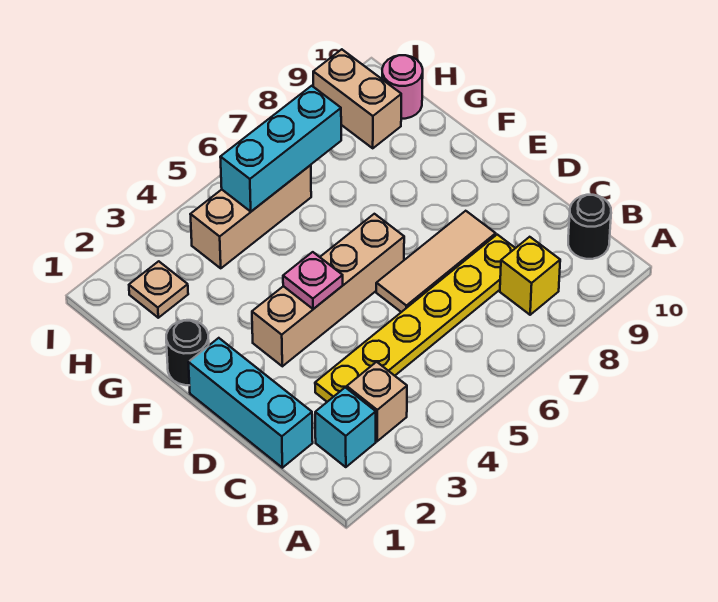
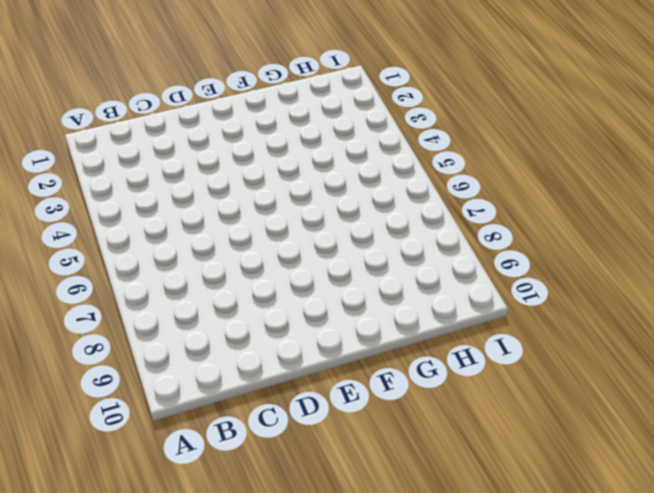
none -> cyan 1x1 brick [315,387,376,467]
none -> tan 1x1 brick [347,362,407,441]
none -> yellow 1x1 brick [500,237,560,315]

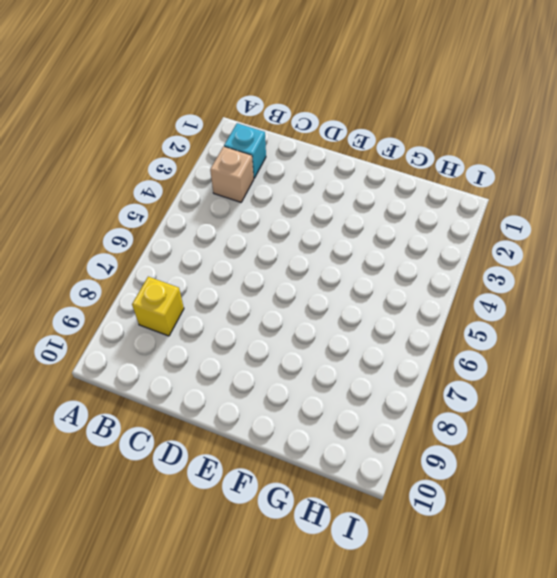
none -> black 1x1 round brick [568,195,611,259]
none -> cyan 1x3 brick [188,338,313,468]
none -> yellow 1x6 plate [315,235,515,402]

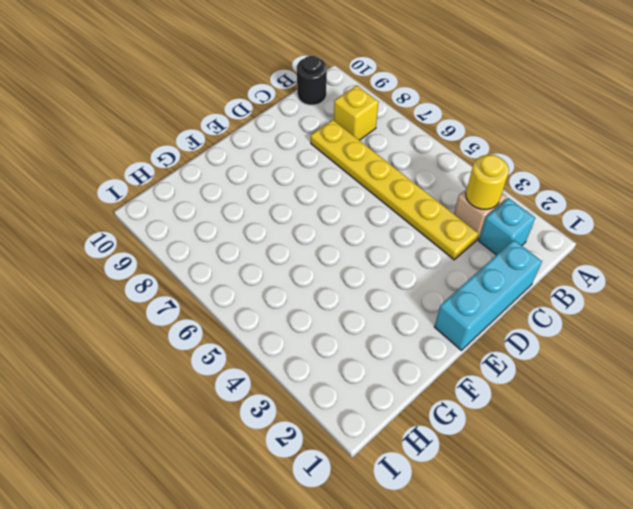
yellow 1x1 round brick [466,155,509,209] -> none
none -> tan 1x3 tile [376,211,496,312]
none -> tan 1x4 brick [252,214,404,366]
none -> black 1x1 round brick [166,320,209,385]

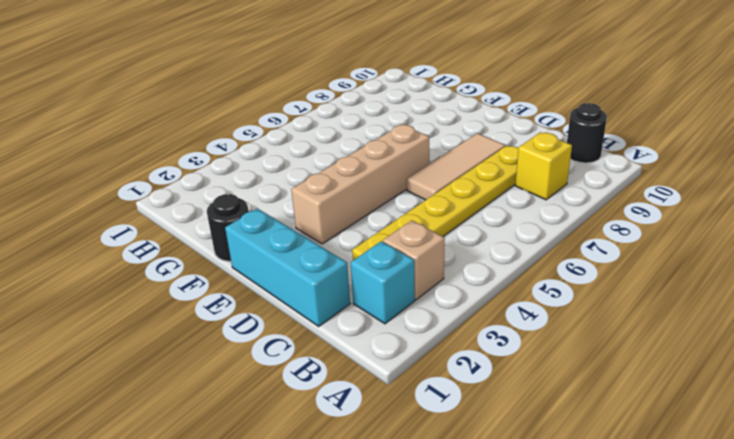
none -> tan 1x1 plate [129,261,188,318]
none -> tan 1x3 brick [190,165,311,268]
none -> tan 1x2 brick [313,49,401,148]

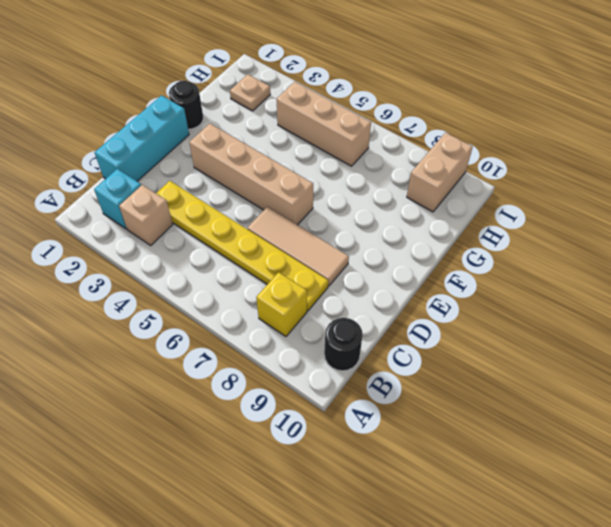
none -> pink 1x1 round brick [382,55,423,119]
none -> pink 1x1 plate [283,252,343,309]
none -> cyan 1x3 brick [220,86,341,211]

